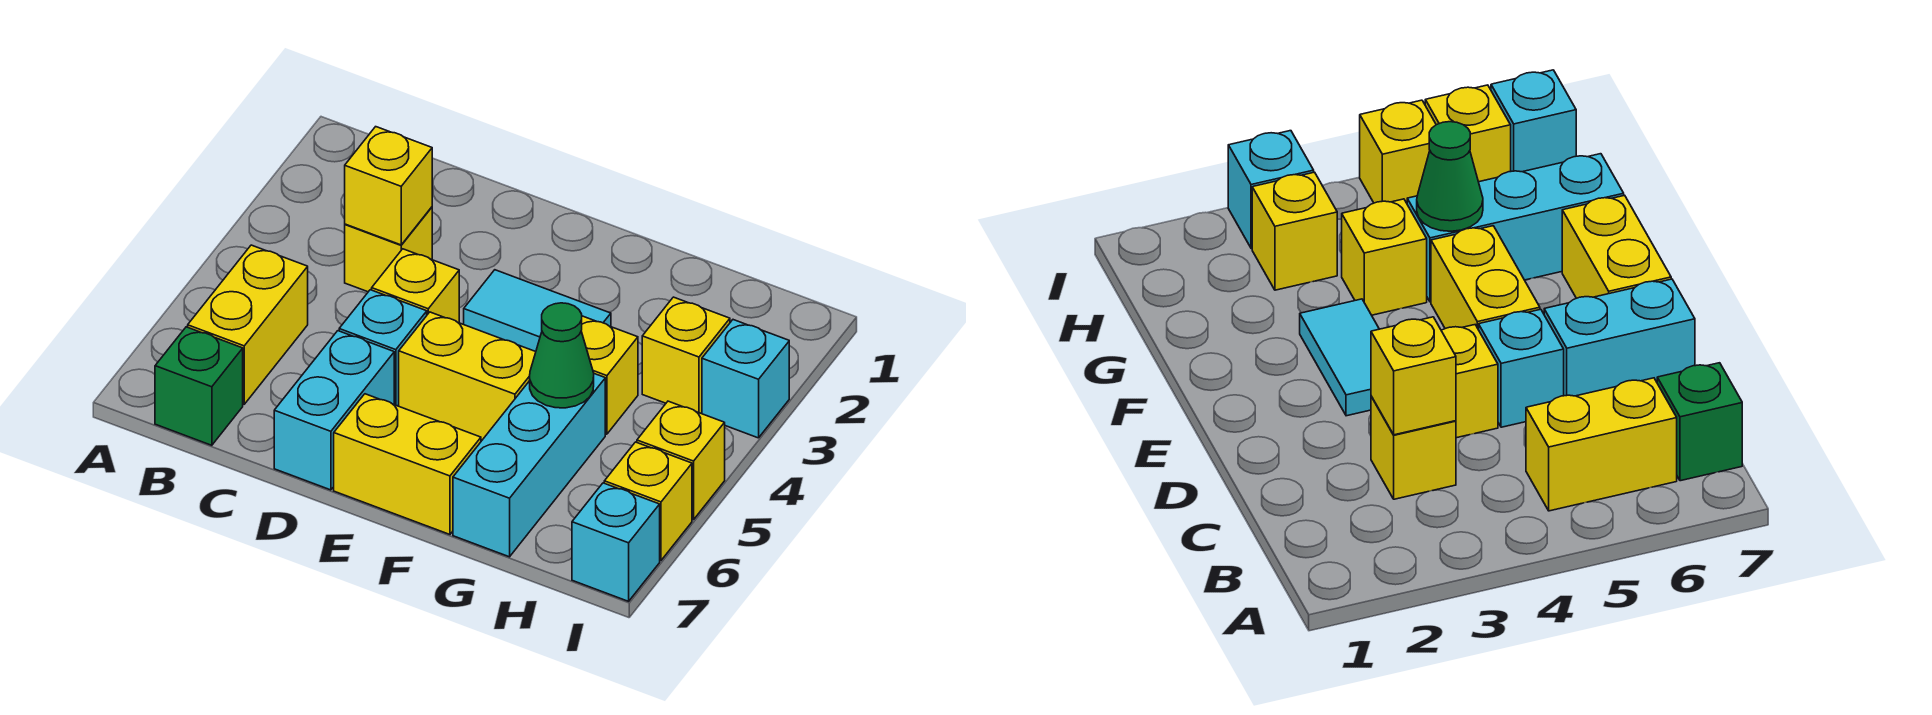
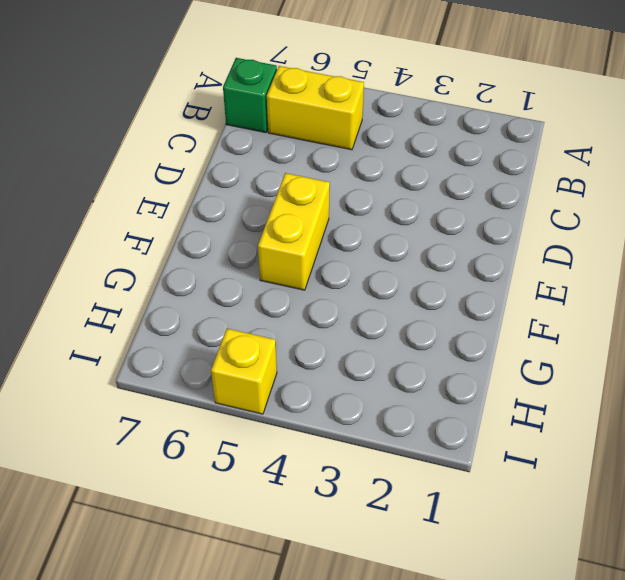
none -> yellow 1x1 brick [345,207,432,292]
none -> yellow 1x1 brick [372,249,459,323]
none -> cyan 1x1 brick [339,290,427,406]

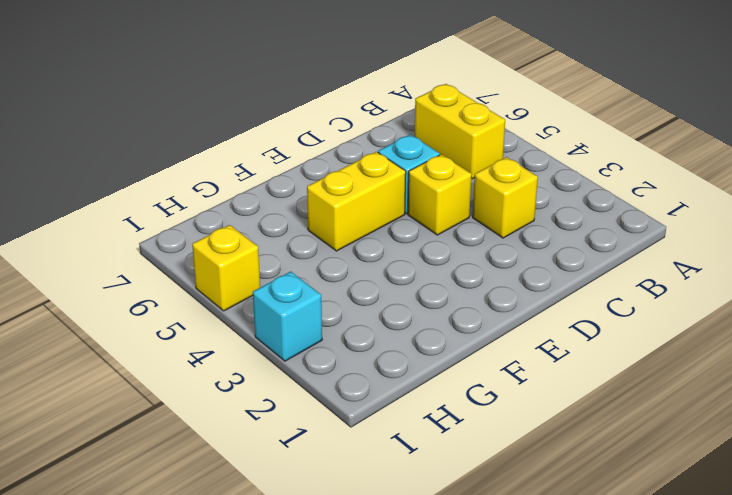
none -> green 1x1 brick [155,327,243,445]
none -> cyan 1x2 brick [274,331,394,490]
none -> cyan 1x2 tile [464,270,611,352]

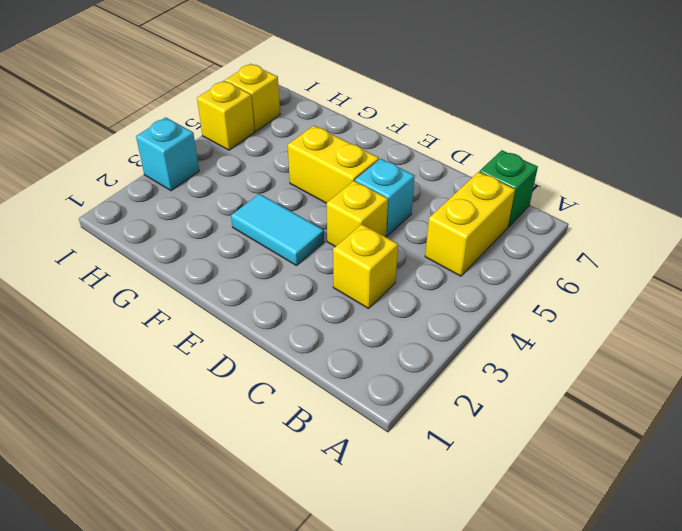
none -> cyan 1x2 brick [274,331,394,490]
none -> yellow 1x2 brick [334,394,481,534]
none -> yellow 1x1 brick [581,316,638,434]

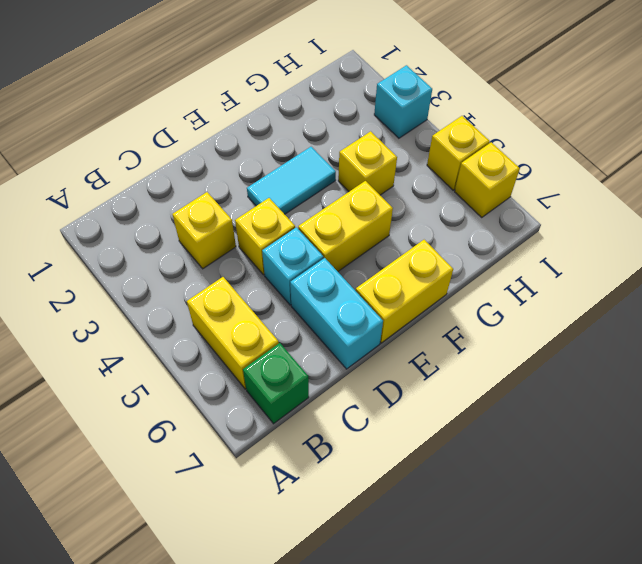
none -> cyan 1x3 brick [453,374,605,557]
none -> yellow 1x1 brick [642,297,730,413]
none -> cyan 1x1 brick [572,483,660,601]

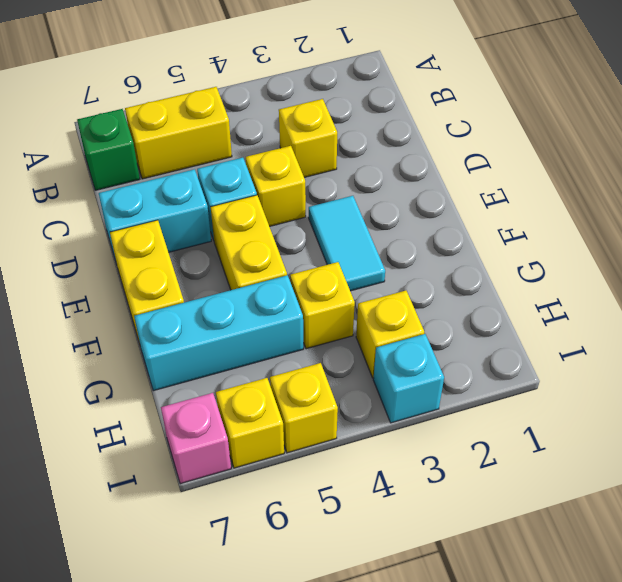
pink 1x1 brick [161,393,231,484] -> cyan 1x1 brick [572,483,660,601]
none -> yellow 1x1 brick [345,127,432,245]
none -> green 1x1 cone [530,303,594,408]

